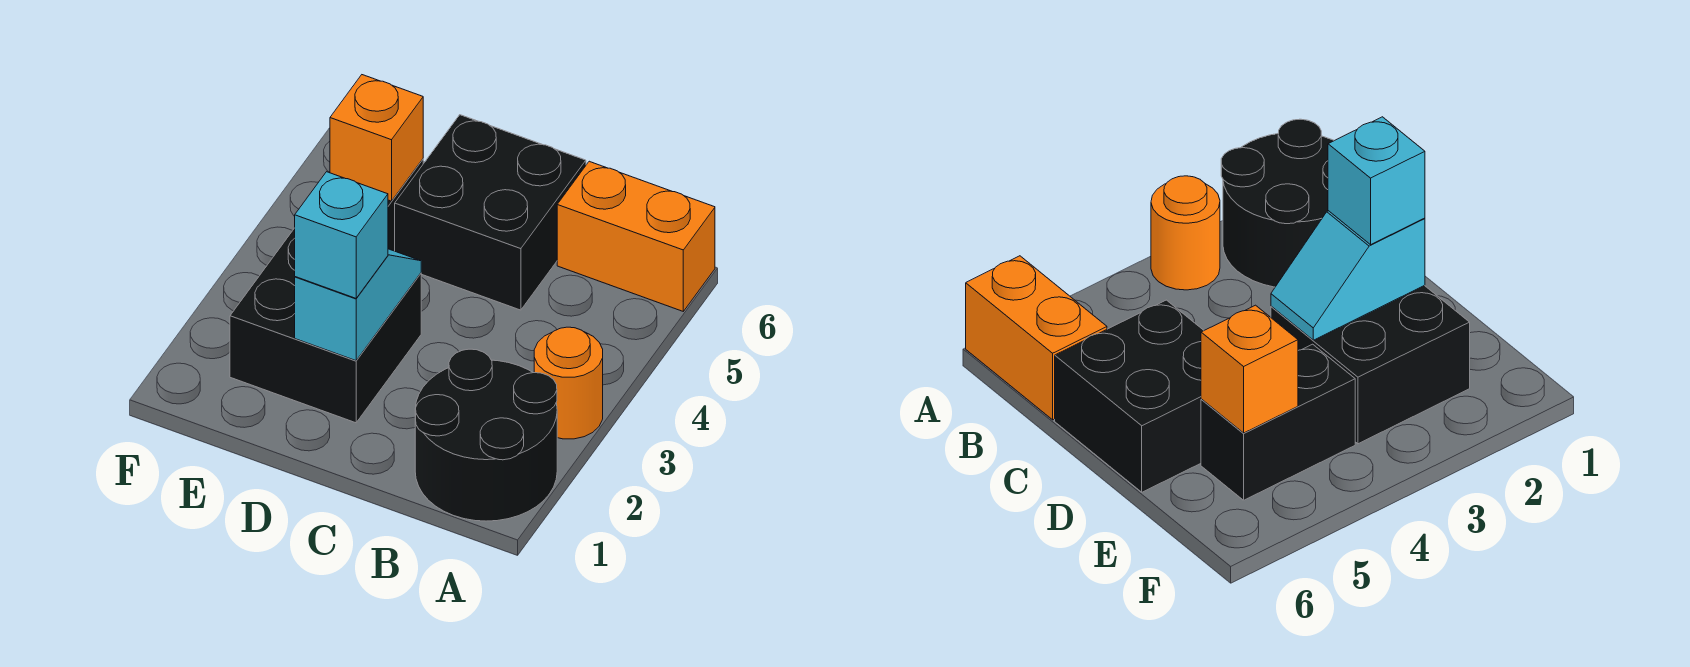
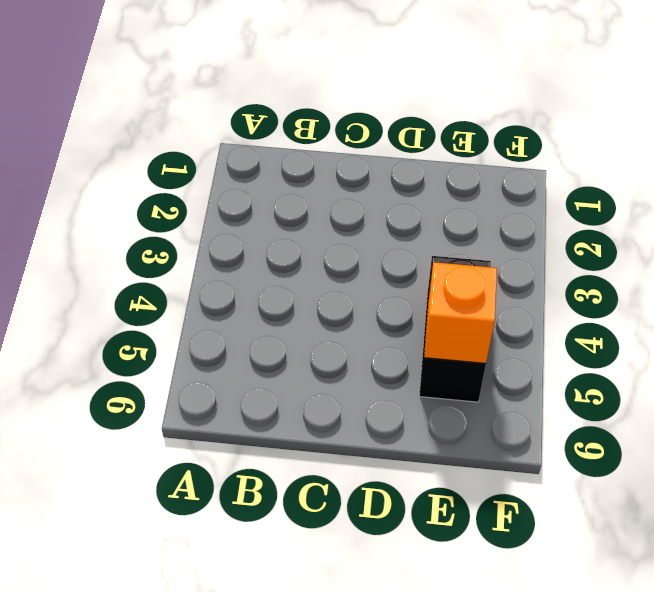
none -> black 2x2 round brick [415,349,557,521]
none -> orange 1x1 round brick [534,327,603,439]

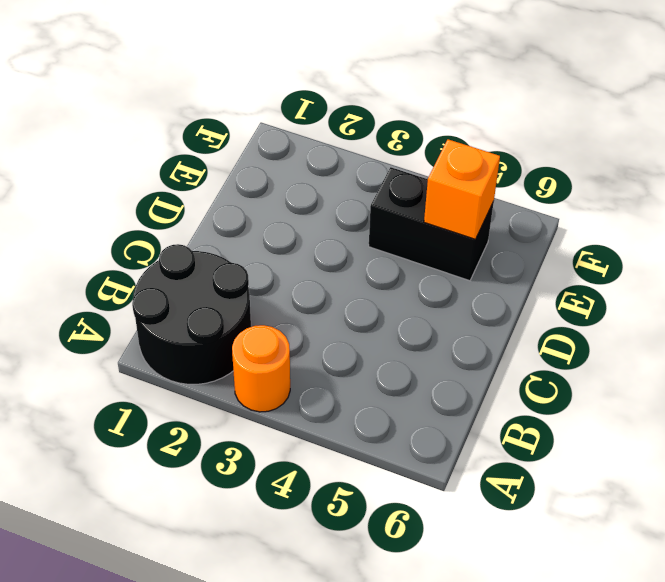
none -> orange 1x2 brick [557,161,715,311]
none -> black 2x2 brick [395,115,586,310]

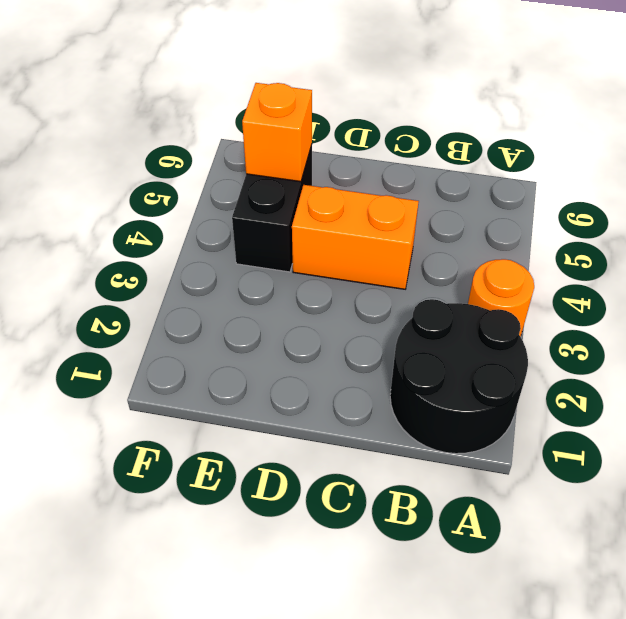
orange 1x2 brick [292,185,419,289] -> orange 1x2 brick moved to [557,161,715,311]
none -> black 2x2 brick [395,115,586,310]
none -> black 2x2 brick [230,228,421,423]

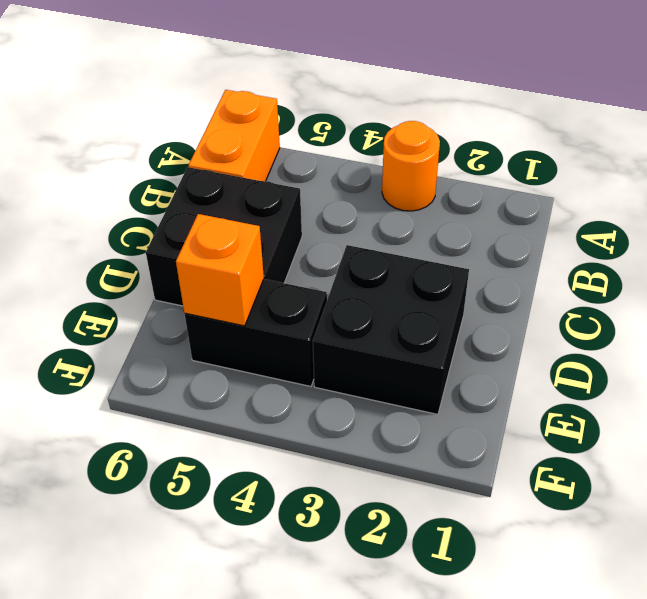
none -> black 2x2 round brick [415,349,557,521]
none -> cyan 1x2 slope [295,249,421,361]

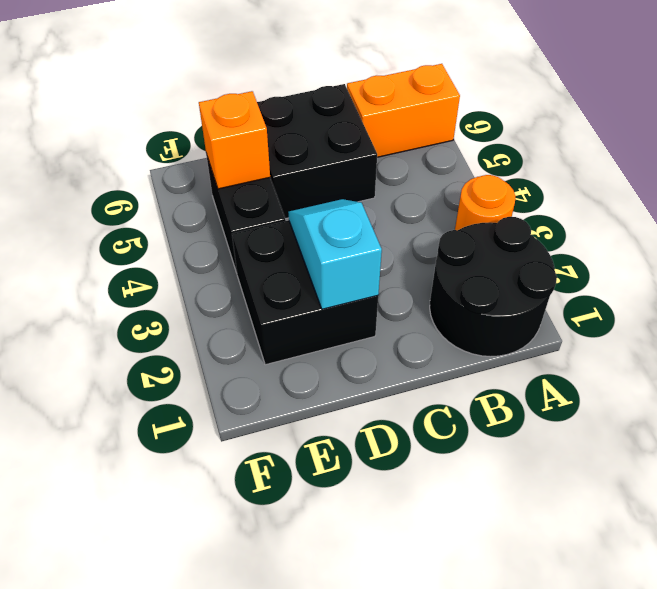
none -> cyan 1x1 brick [295,172,388,298]

